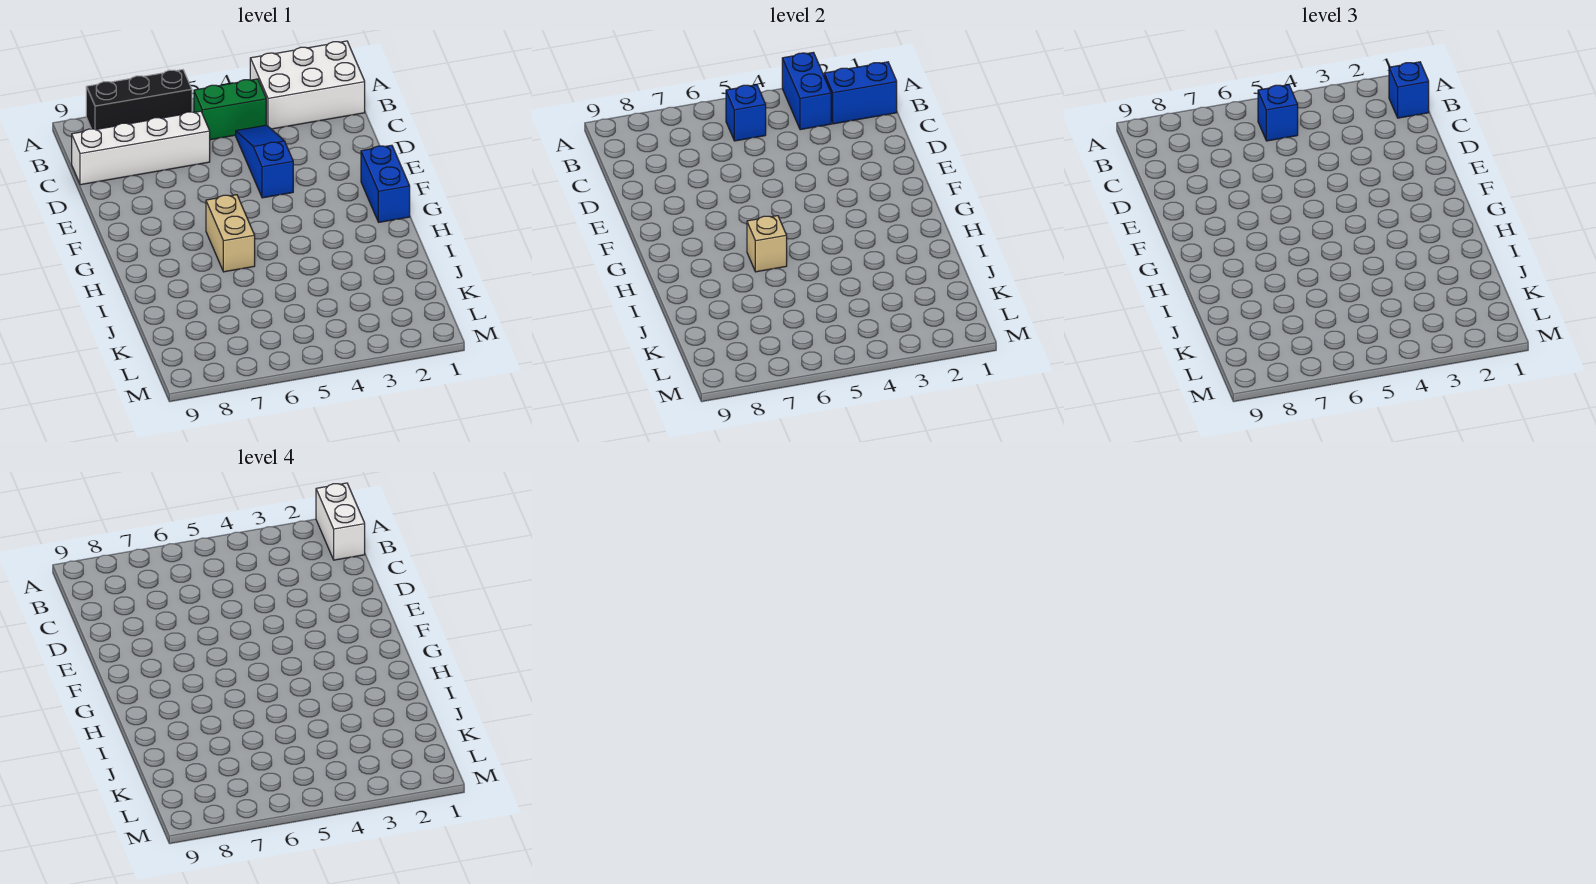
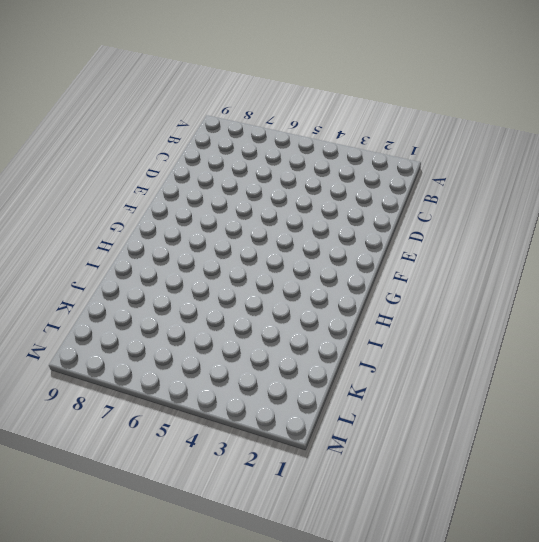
none -> white 2x3 brick [250,41,365,129]
none -> black 1x3 brick [86,70,192,130]
none -> green 1x2 brick [194,79,266,140]

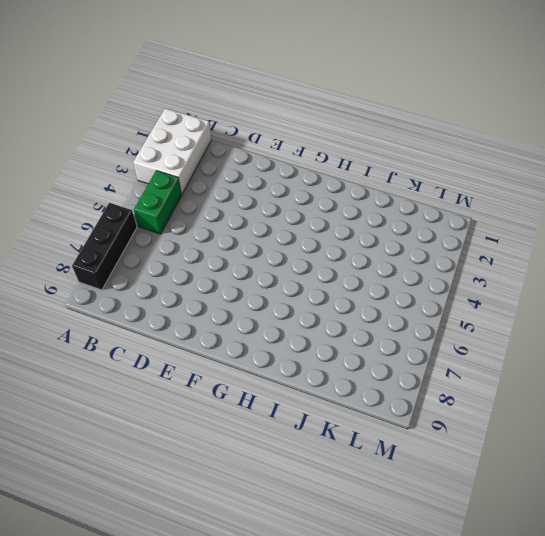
none -> blue 1x3 slope [236,125,293,198]
none -> white 1x4 brick [72,111,210,185]
none -> blue 1x2 brick [361,145,410,222]

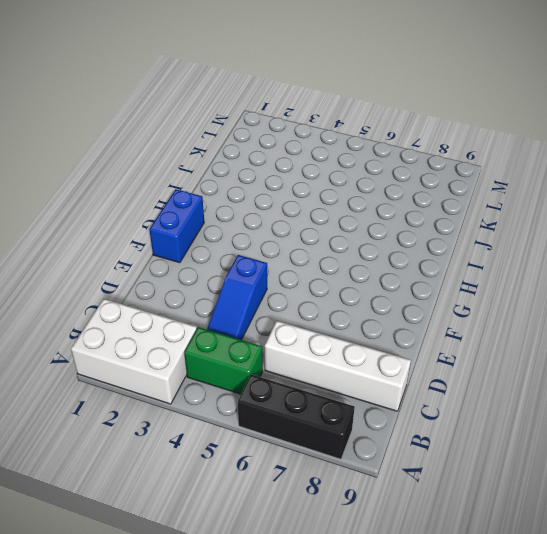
none -> tan 1x2 brick [206,195,255,272]
none -> blue 1x2 brick [782,52,831,130]
none -> blue 1x2 brick [824,62,897,124]

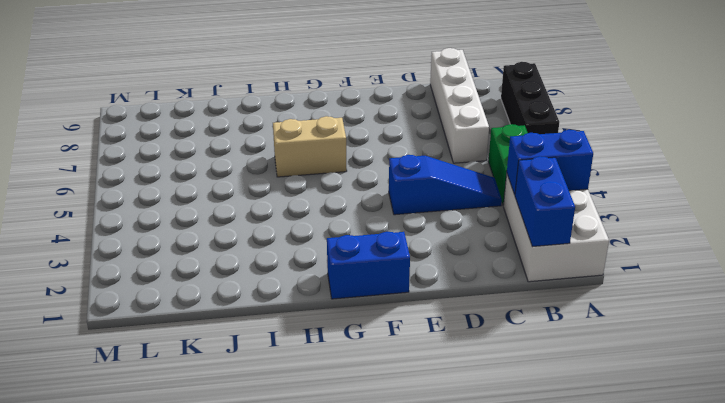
none -> blue 1x1 brick [726,85,766,141]
none -> tan 1x1 brick [747,216,787,272]
none -> blue 1x1 brick [1389,62,1429,118]

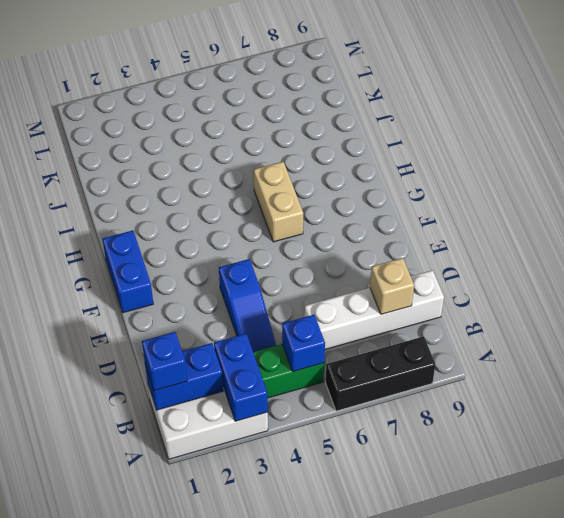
tan 1x1 brick [370,258,414,314] -> tan 1x1 brick moved to [747,216,787,272]
none -> blue 1x1 brick [1258,85,1298,141]
none -> white 1x2 brick [316,483,365,560]

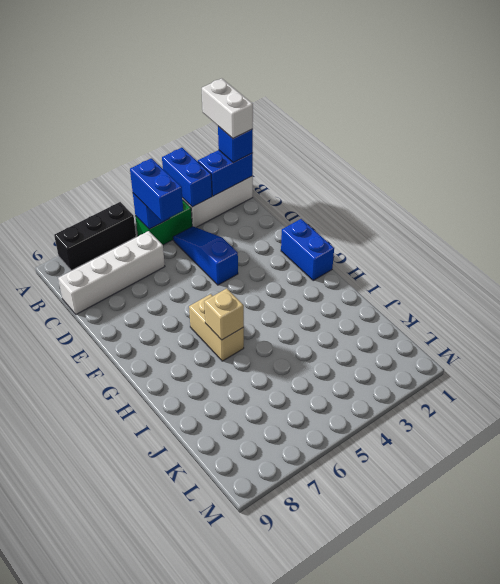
blue 1x2 brick [130,158,183,221] -> blue 1x1 brick [1258,85,1298,141]

